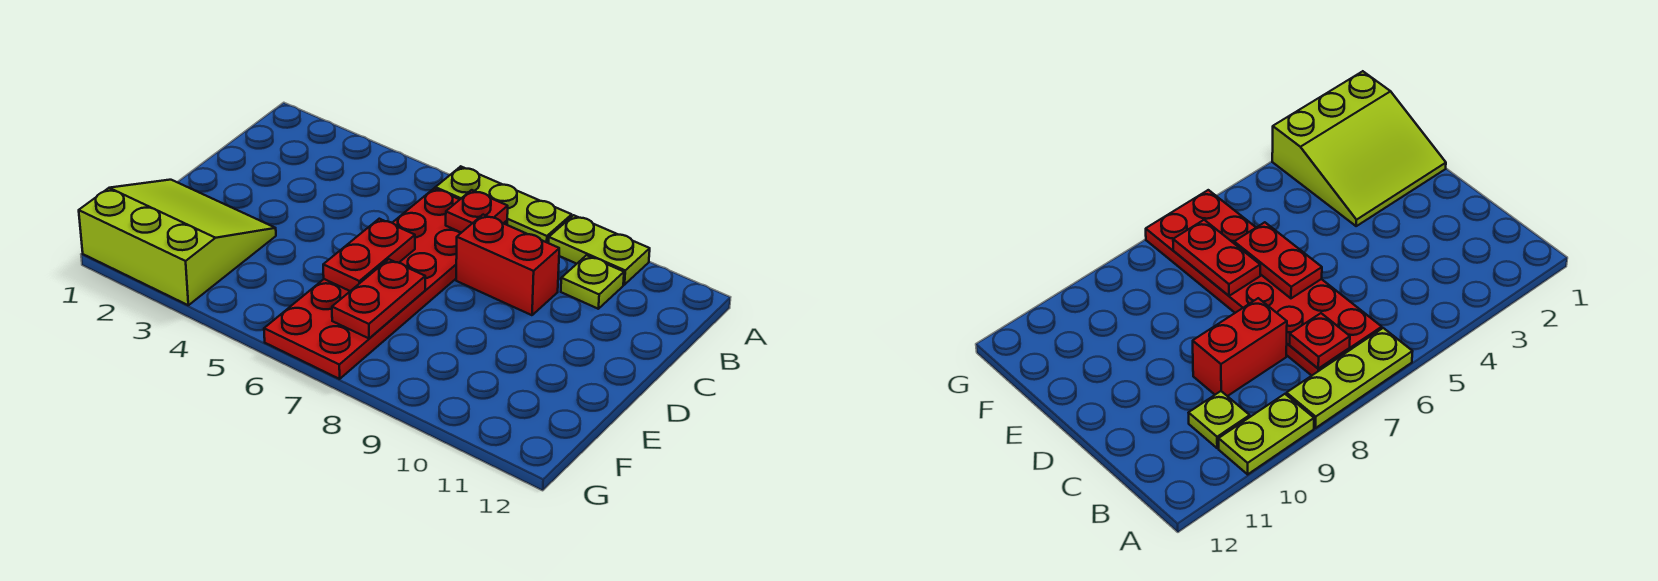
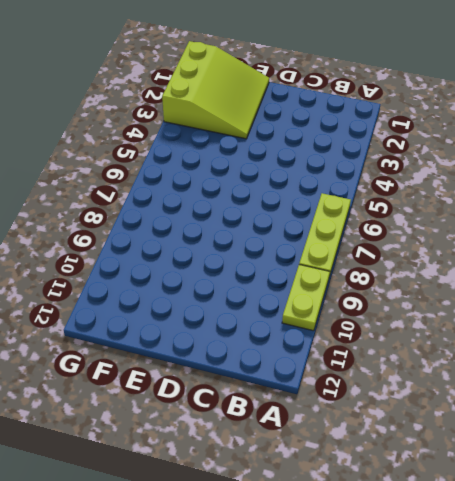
none -> red 2x6 plate [264,188,507,379]
none -> lime 1x1 plate [561,255,624,309]

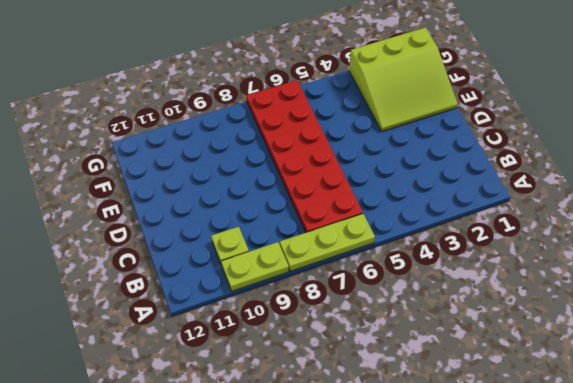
none -> red 1x2 brick [456,215,559,315]
none -> red 1x1 plate [446,190,508,233]

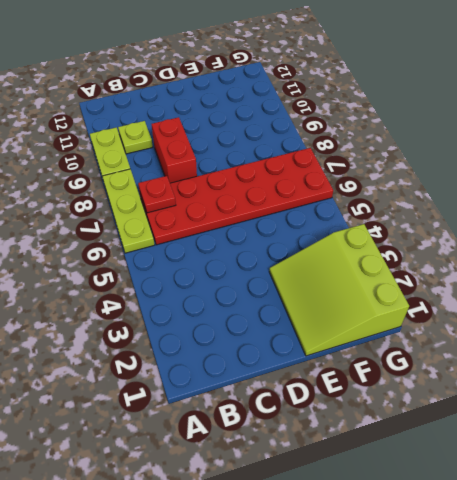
none -> red 1x2 plate [323,219,415,291]
none -> red 1x2 plate [332,259,425,338]

